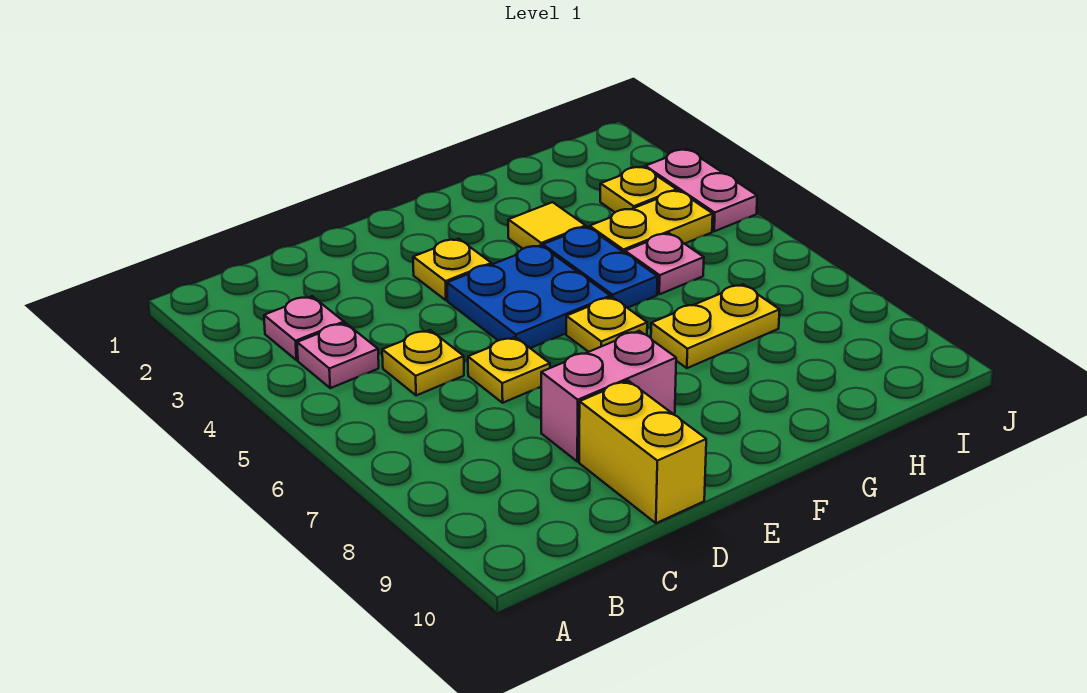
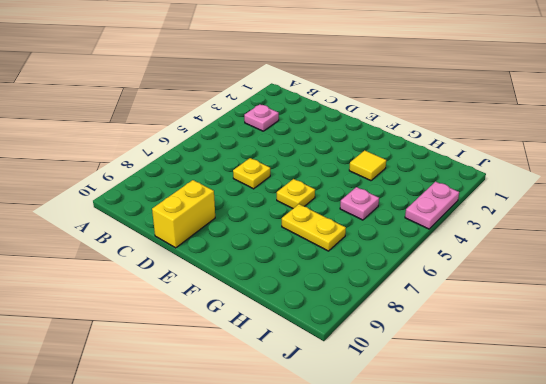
none -> pink 1x1 plate [297,323,379,388]
none -> yellow 1x1 plate [382,330,464,395]
none -> pink 1x2 brick [541,331,676,462]

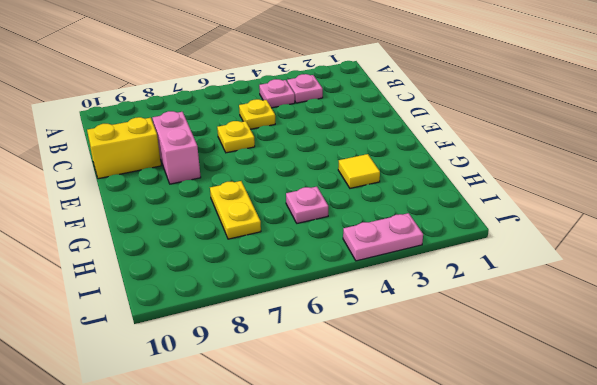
none -> yellow 1x1 plate [413,239,491,300]
none -> blue 2x2 plate [447,245,610,348]
none -> yellow 1x1 plate [566,297,647,352]

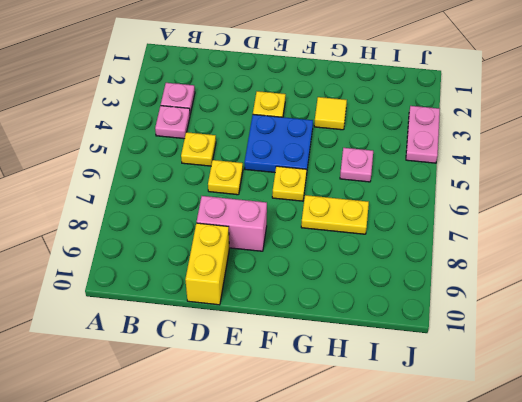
none -> blue 1x2 plate [543,227,657,308]
none -> yellow 1x2 plate [590,191,713,253]
none -> yellow 1x1 plate [600,167,677,212]

